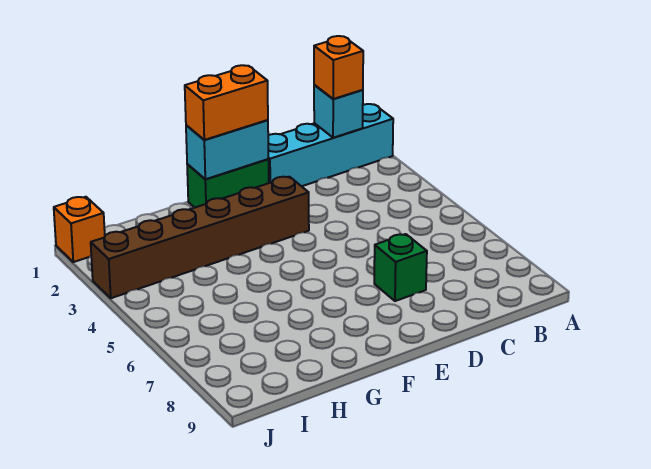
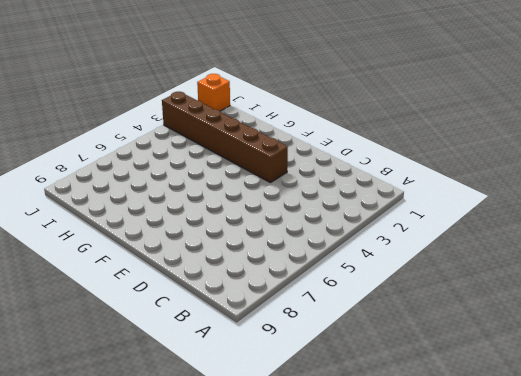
none -> cyan 1x4 brick [268,104,393,186]
none -> green 1x1 brick [374,234,427,301]

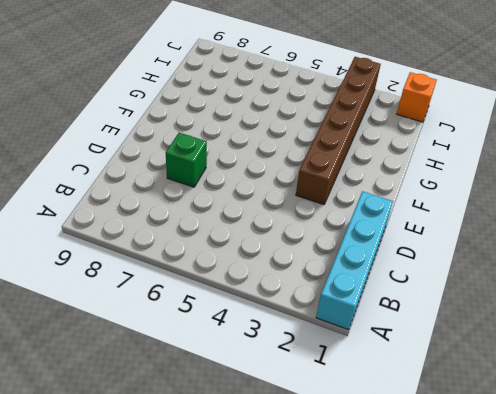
none -> green 1x2 brick [187,159,269,208]
none -> cyan 1x1 brick [314,85,363,138]

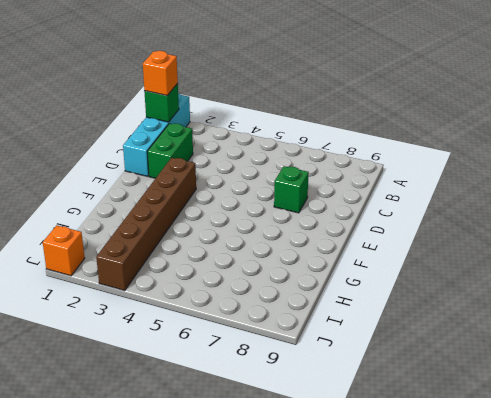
green 1x1 brick [144,84,179,122] -> cyan 1x1 brick [314,85,363,138]
green 1x2 brick [147,123,193,178] -> green 1x2 brick moved to [187,159,269,208]
none -> cyan 1x2 brick [186,120,269,179]
none -> orange 1x2 brick [185,65,268,140]

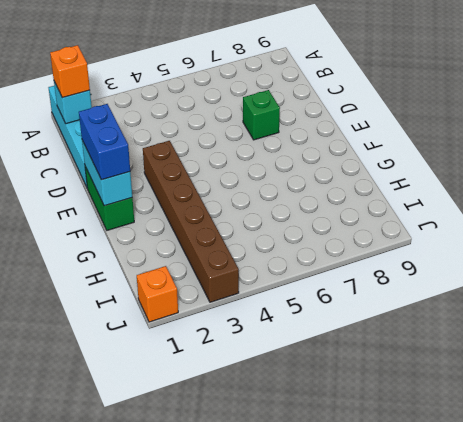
blue 1x2 brick [79,104,130,180] -> orange 1x2 brick [185,65,268,140]

